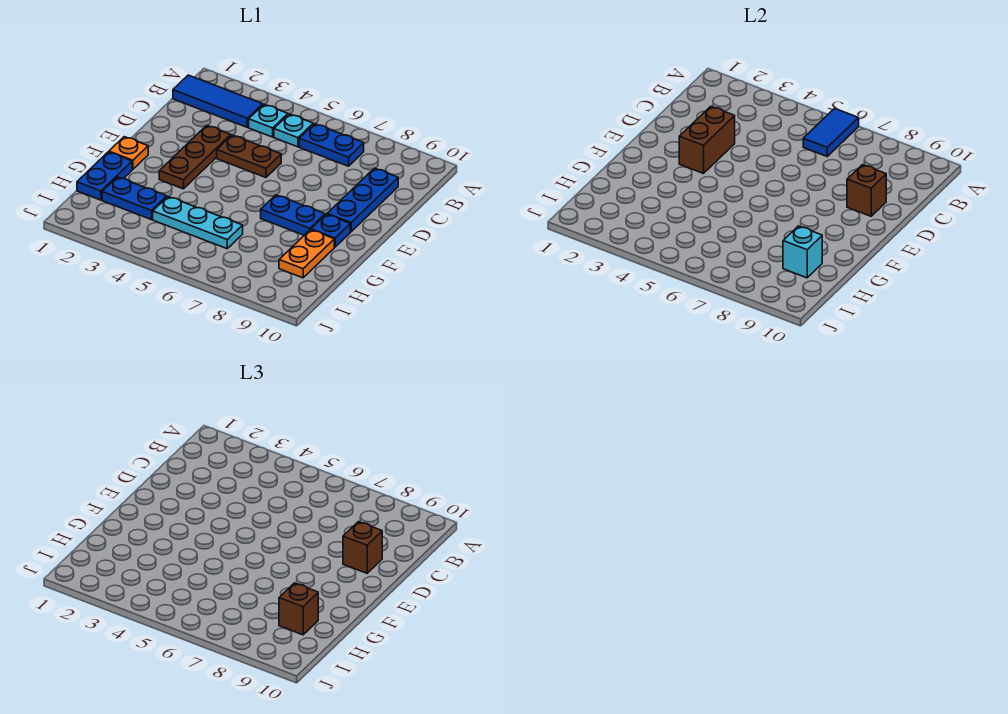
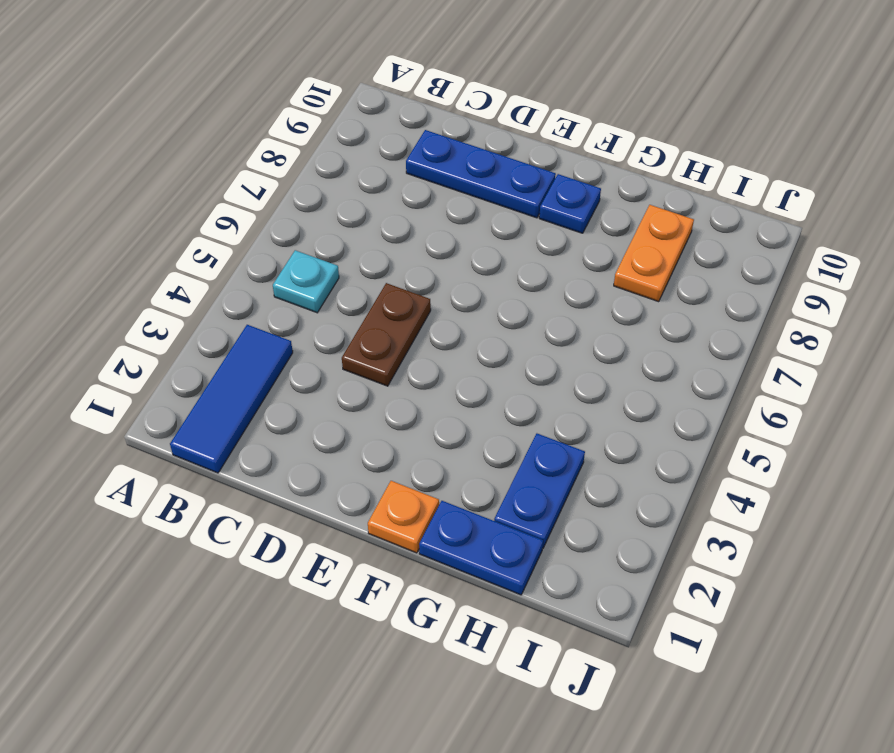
orange 1x2 plate [614,205,694,302] -> orange 1x2 plate turned to [279,230,334,278]
none -> cyan 1x1 plate [249,104,288,137]
none -> blue 1x2 plate [299,124,364,166]
none -> brown 1x3 plate [159,125,231,189]

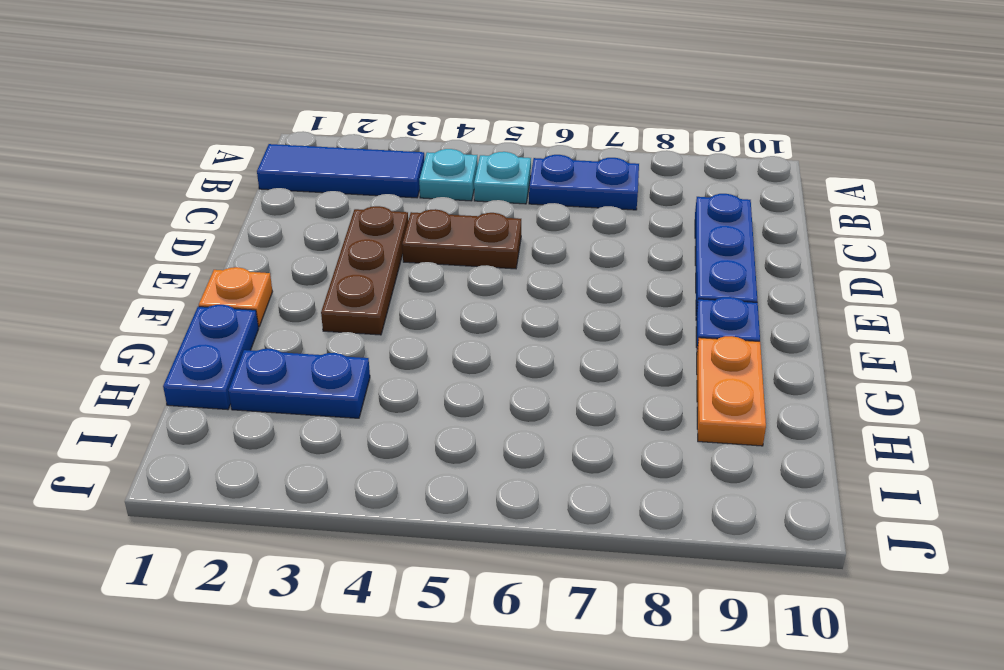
none -> blue 1x2 plate [261,195,325,235]
none -> cyan 1x3 plate [153,197,243,249]
none -> blue 1x2 tile [803,108,859,156]

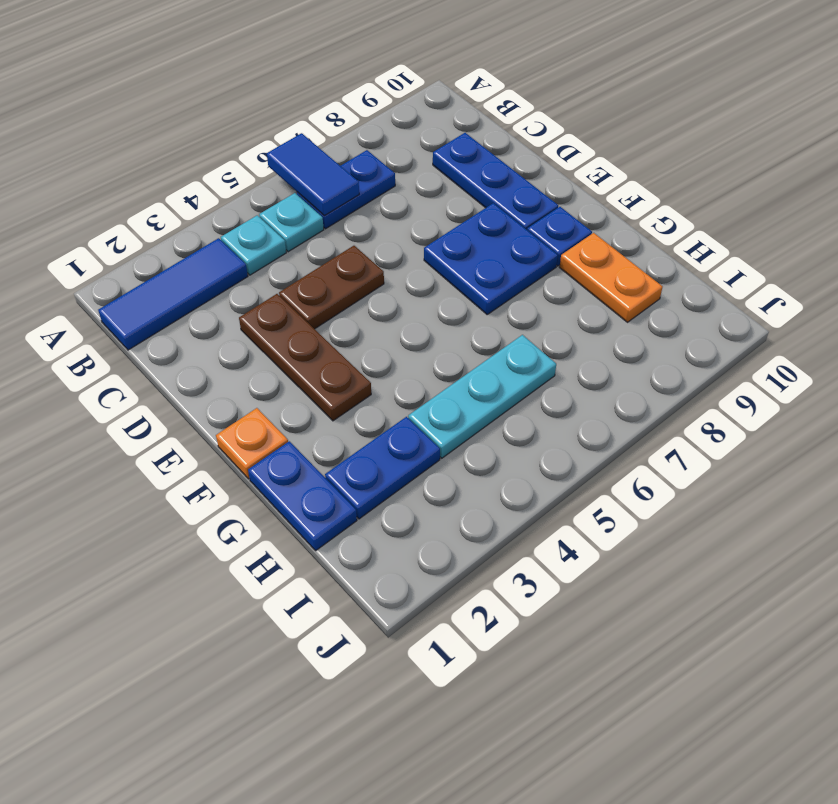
blue 2x2 plate [424,203,558,314] -> blue 1x2 plate [261,195,325,235]
none -> brown 1x2 brick [679,106,735,174]
none -> brown 1x1 brick [847,165,886,216]
none -> cyan 1x1 brick [783,226,822,278]

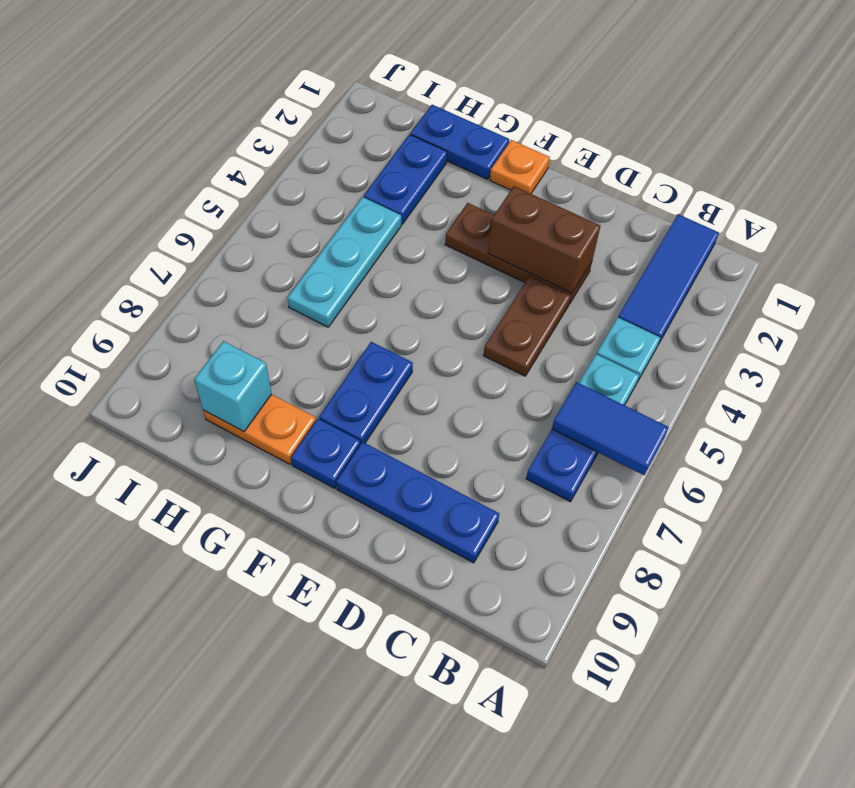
none -> brown 1x1 brick [847,165,886,216]
none -> brown 1x1 brick [343,522,382,573]
none -> brown 1x1 brick [279,583,318,635]

